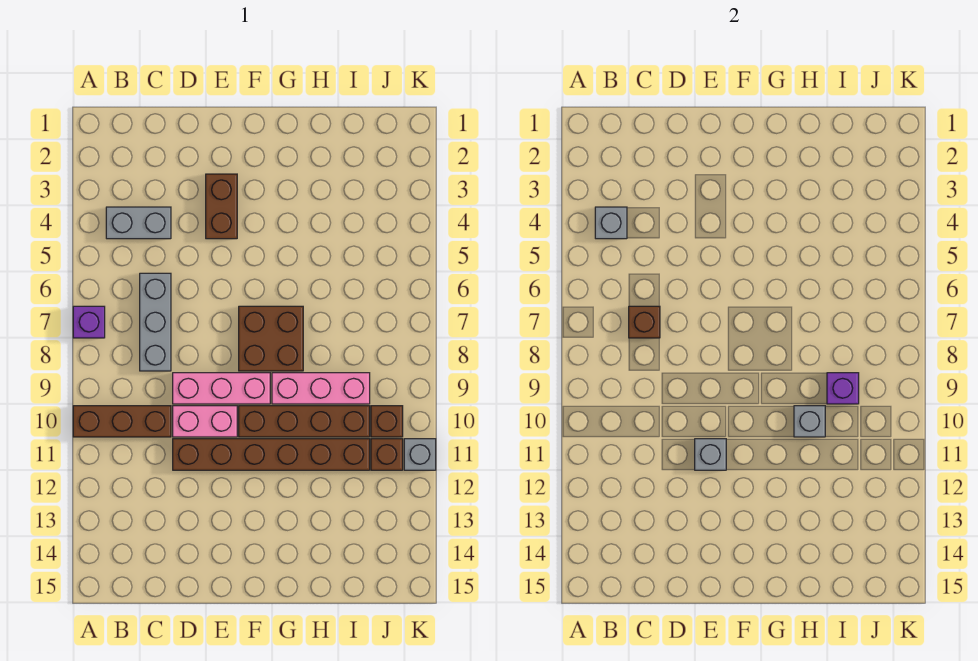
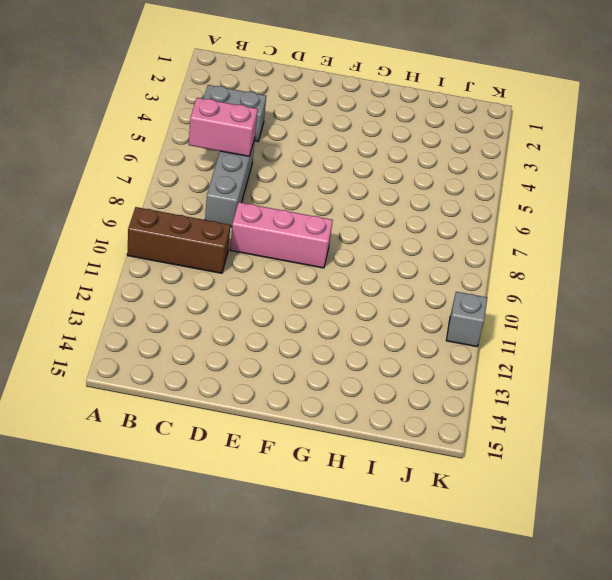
pink 1x2 brick [189,98,258,156] -> pink 1x2 brick moved to [173,406,237,437]
none -> purple 1x1 brick [73,306,105,338]
none -> brown 1x6 brick [173,439,370,470]
none -> brown 1x2 brick [206,174,237,239]

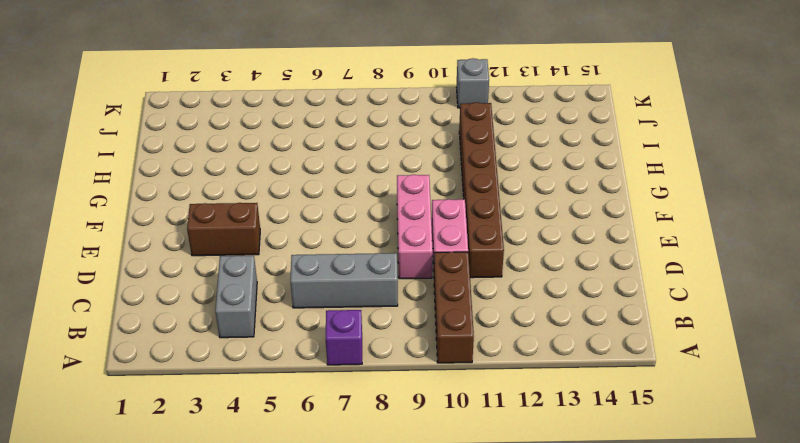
none -> brown 2x2 brick [239,306,303,371]
none -> brown 1x4 brick [239,406,370,437]
none -> pink 1x3 brick [272,373,370,404]

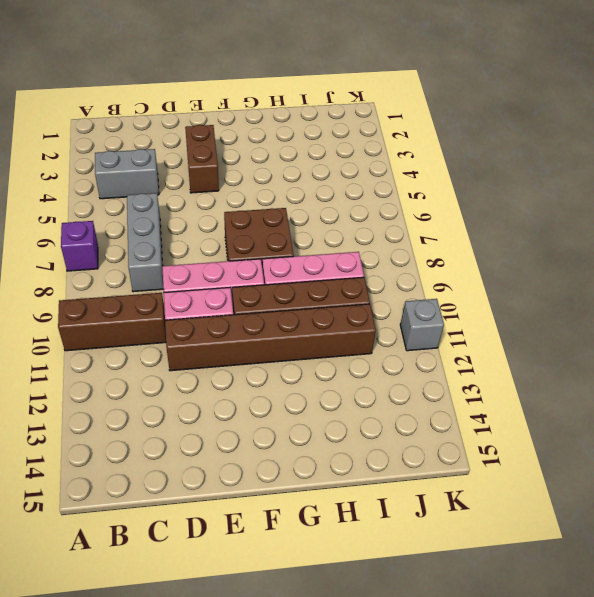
none -> brown 1x1 brick [371,406,403,437]
none -> brown 1x1 brick [371,439,403,470]
none -> grey 1x1 brick [595,207,627,239]

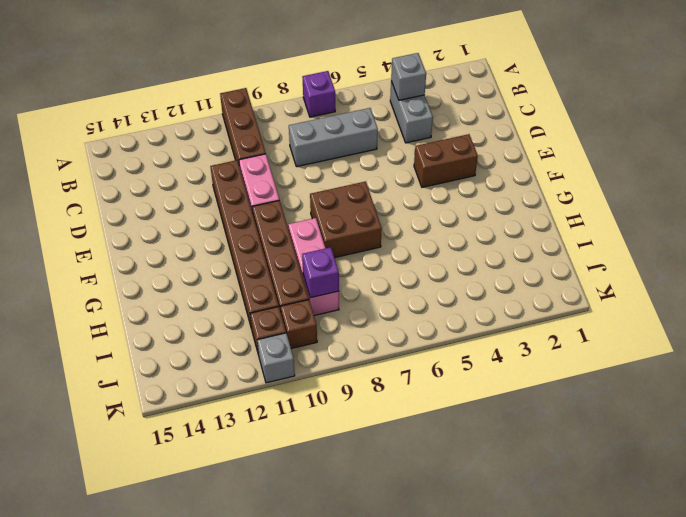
none -> pink 1x3 brick [173,373,270,404]
none -> brown 1x1 brick [629,306,660,338]
none -> grey 1x1 brick [695,439,726,470]

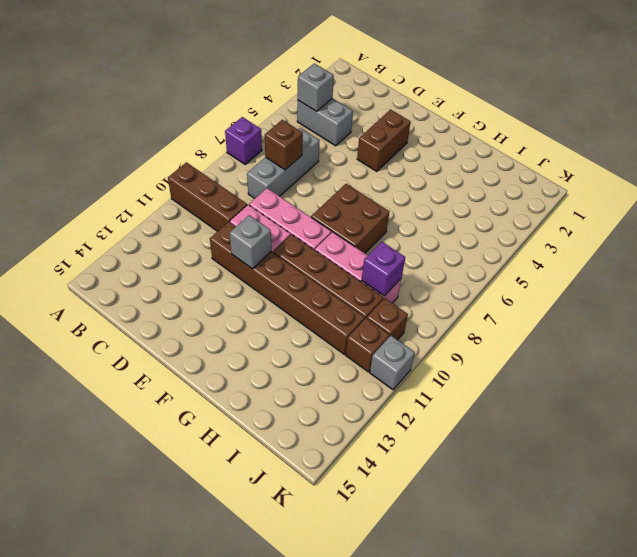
none -> grey 1x1 brick [794,406,825,437]

